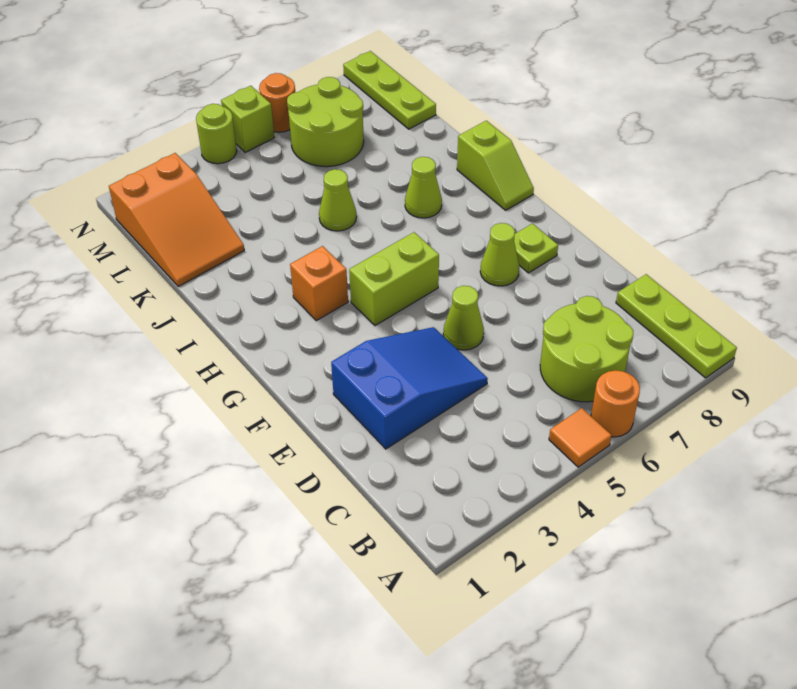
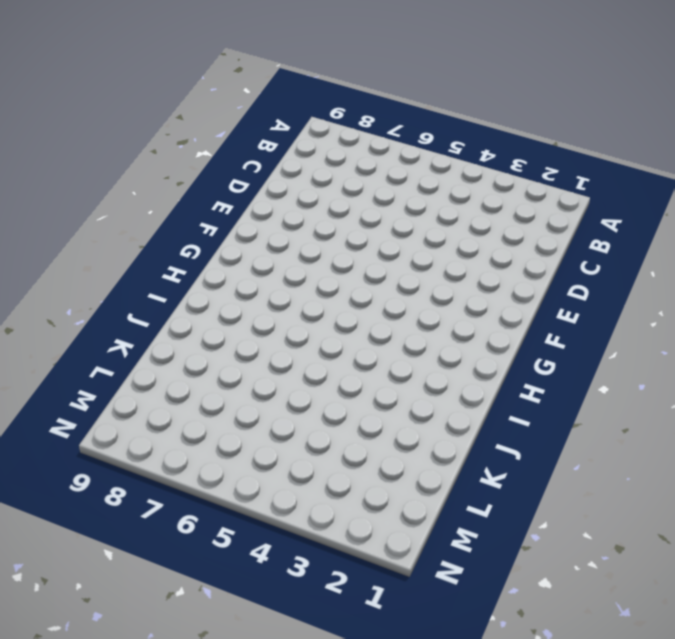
none -> orange 1x1 tile [549,408,612,467]
none -> orange 1x1 round brick [591,370,640,437]
none -> lime 1x3 plate [616,274,737,378]

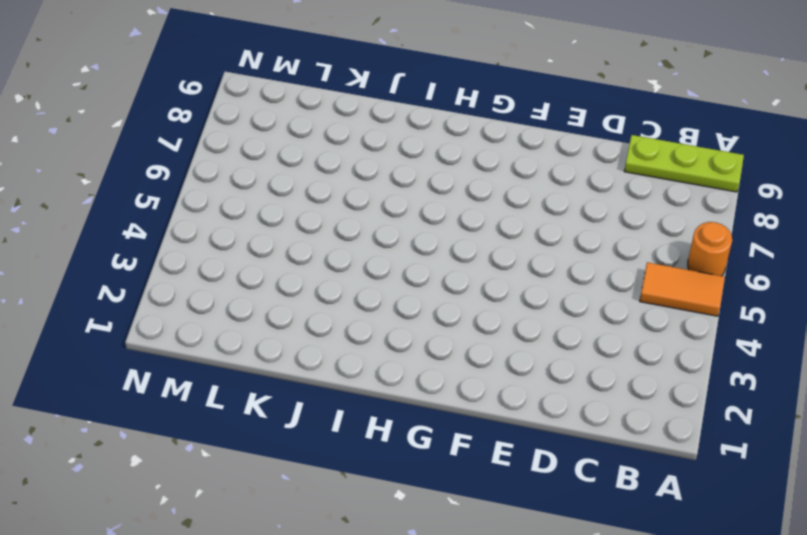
orange 1x2 tile [640,262,725,316] -> orange 1x1 tile [549,408,612,467]
none -> lime 2x2 round brick [540,296,633,402]
none -> blue 2x3 slope [331,327,488,449]
none -> lime 1x1 cone [443,286,484,350]

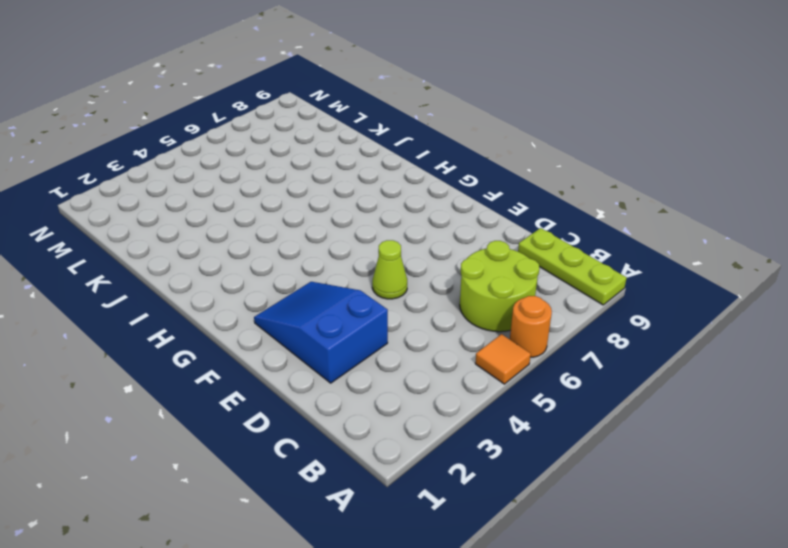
blue 2x3 slope [254,282,388,383] -> blue 2x3 slope turned to [331,327,488,449]
none -> lime 1x1 cone [480,223,519,286]
none -> lime 1x1 plate [514,224,558,273]
none -> lime 1x2 brick [349,232,439,326]

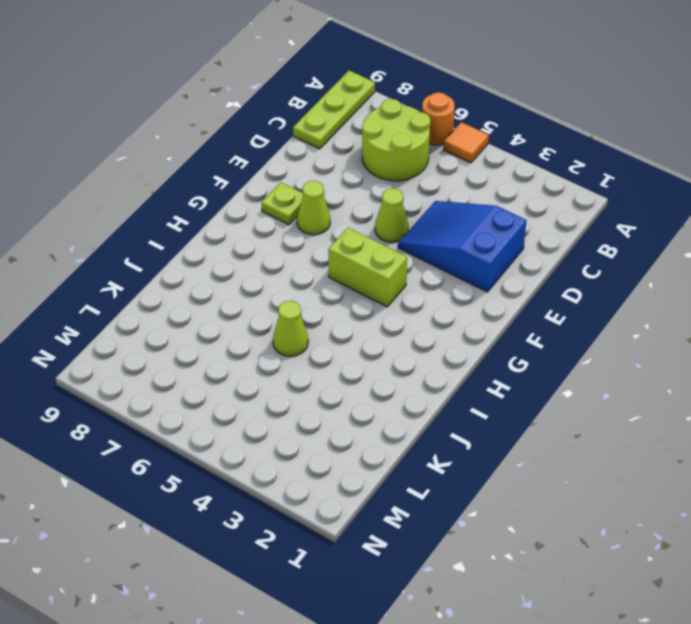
none -> orange 1x1 brick [290,246,348,321]
none -> lime 1x2 slope [457,121,534,210]
none -> lime 1x1 cone [405,157,442,218]

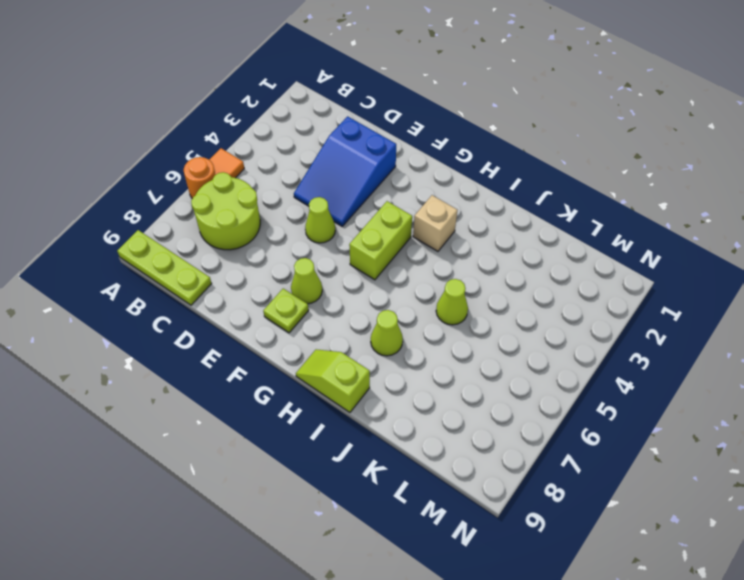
tan 1x1 brick [413,195,458,251] -> orange 1x1 brick [290,246,348,321]
none -> orange 2x3 slope [109,153,244,287]
none -> lime 2x2 round brick [287,77,364,167]
none -> lime 1x3 plate [343,51,436,129]

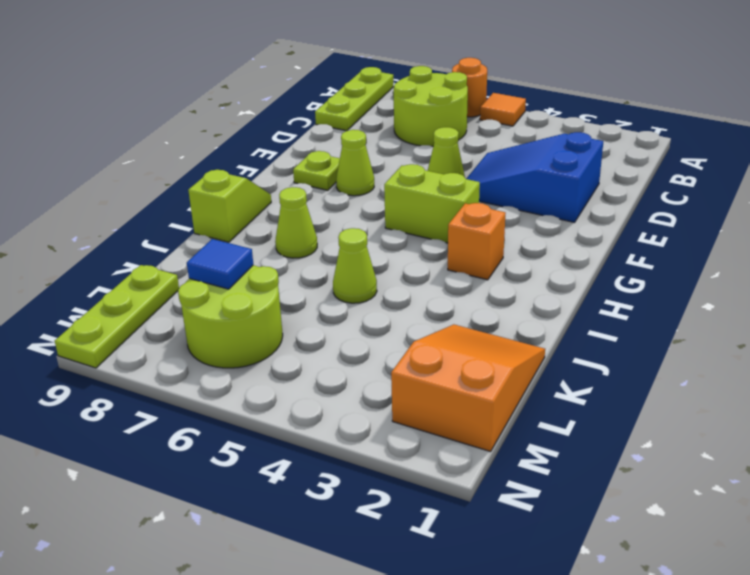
blue 1x1 tile [187,239,253,289] -> none
none -> lime 1x1 round brick [196,104,237,164]
none -> lime 1x1 brick [221,86,274,152]
none -> orange 1x1 round brick [259,73,295,132]

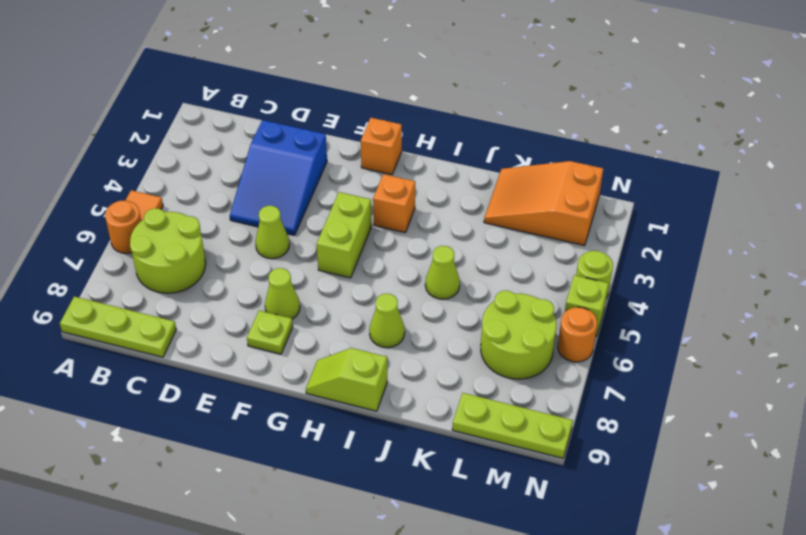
orange 1x1 brick [361,118,402,175] -> none

